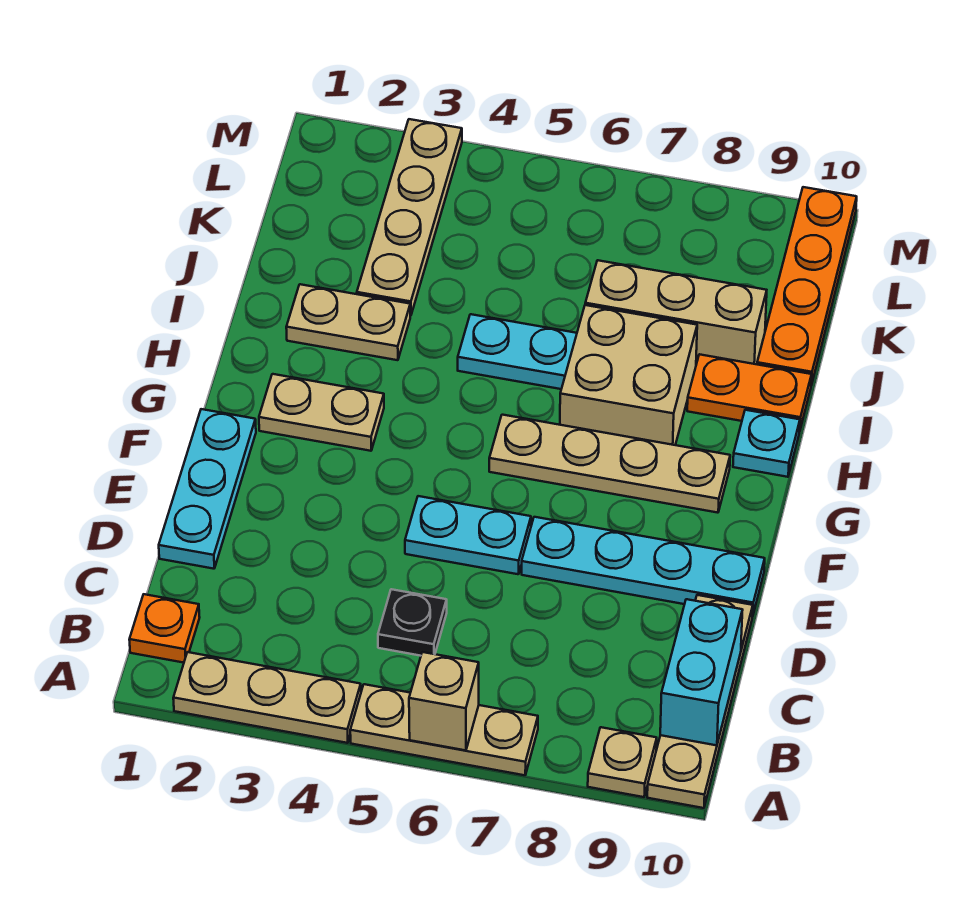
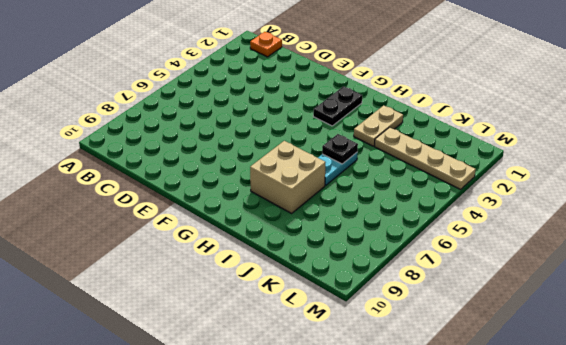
black 1x2 plate [313,86,362,126] -> tan 1x2 plate [259,374,384,451]
black 1x1 plate [322,134,358,164] -> black 1x1 plate moved to [378,589,447,656]
none -> tan 1x3 plate [173,652,361,743]
none -> tan 1x3 plate [350,684,538,775]
none -> tan 1x1 plate [588,727,657,797]

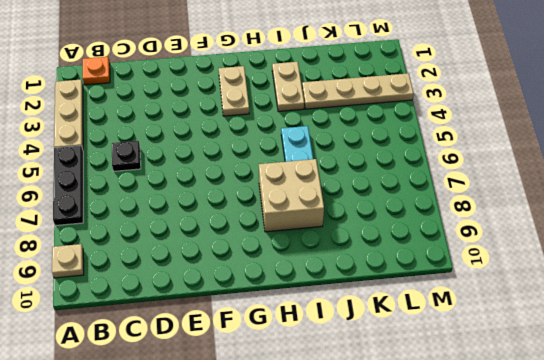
black 1x3 plate [53,146,83,226] -> tan 1x3 plate [350,684,538,775]
none -> tan 1x4 plate [647,595,753,808]
none -> cyan 1x3 plate [159,409,256,569]
none -> cyan 1x2 plate [405,496,531,574]

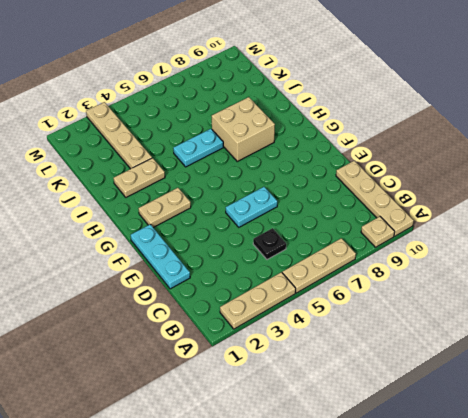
none -> orange 1x1 plate [129,594,200,663]
none -> cyan 1x4 plate [522,517,765,616]
none -> tan 1x4 plate [489,415,730,513]

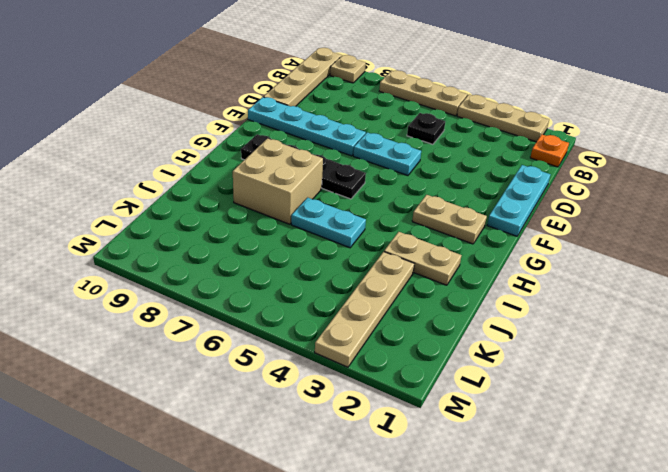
black 1x4 plate [241,134,366,199] -> tan 1x4 plate [489,415,730,513]
none -> cyan 1x1 plate [733,410,800,477]
none -> orange 1x2 plate [687,354,812,431]
none -> tan 1x3 brick [585,260,767,364]

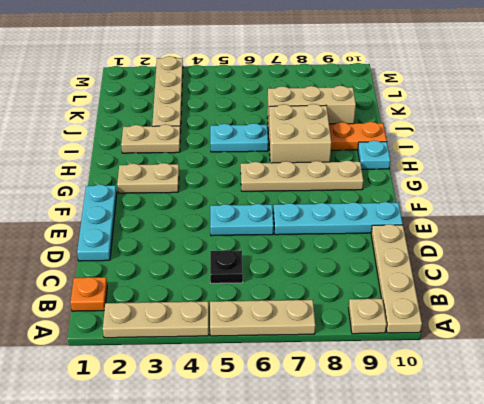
none -> orange 1x4 plate [757,187,857,385]
none -> tan 1x1 brick [409,652,479,750]
none -> cyan 1x2 brick [660,599,742,745]

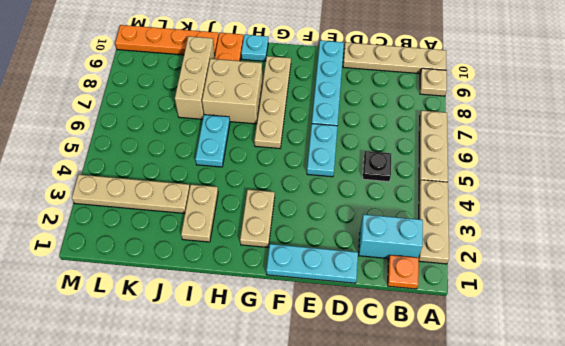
cyan 1x2 brick [359,214,423,259] -> cyan 1x2 brick moved to [660,599,742,745]
none -> tan 1x1 brick [409,652,479,750]

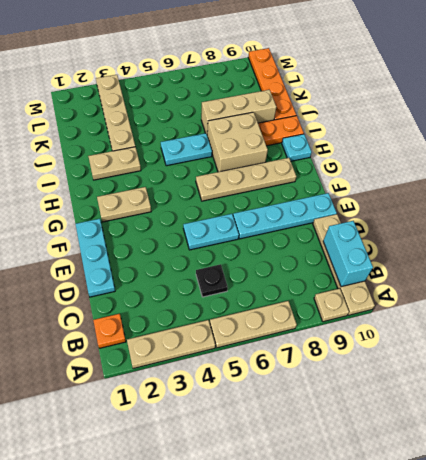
none -> tan 1x1 brick [409,652,479,750]

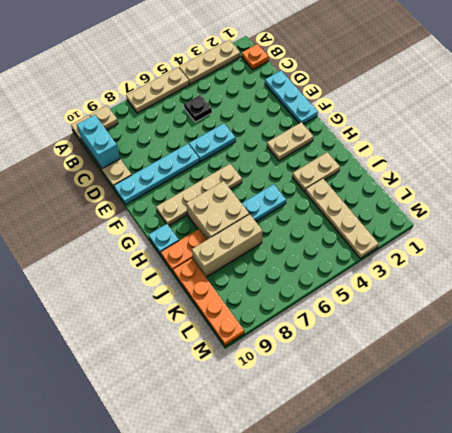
none -> tan 1x1 brick [409,652,479,750]

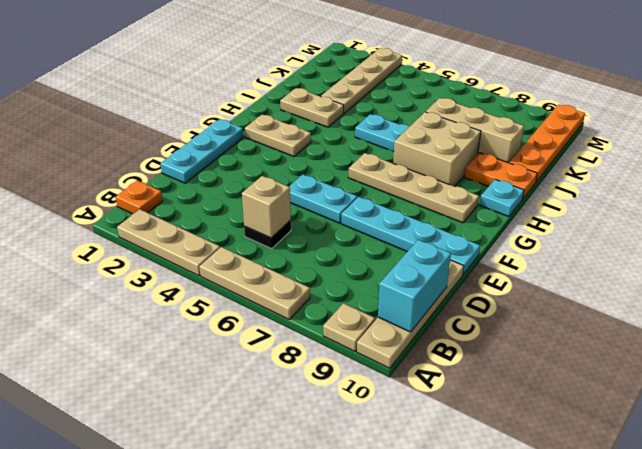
tan 1x1 brick [242,176,291,238] -> tan 1x1 brick moved to [409,652,479,750]

